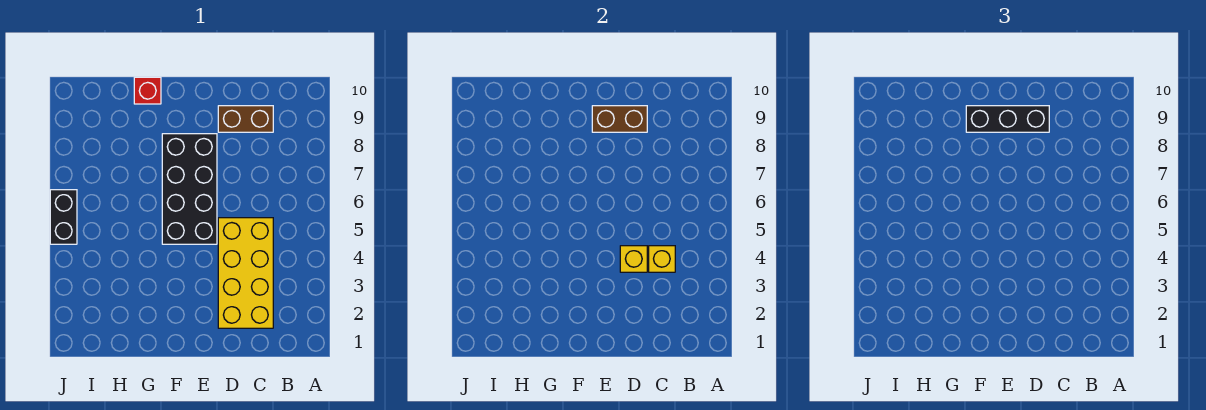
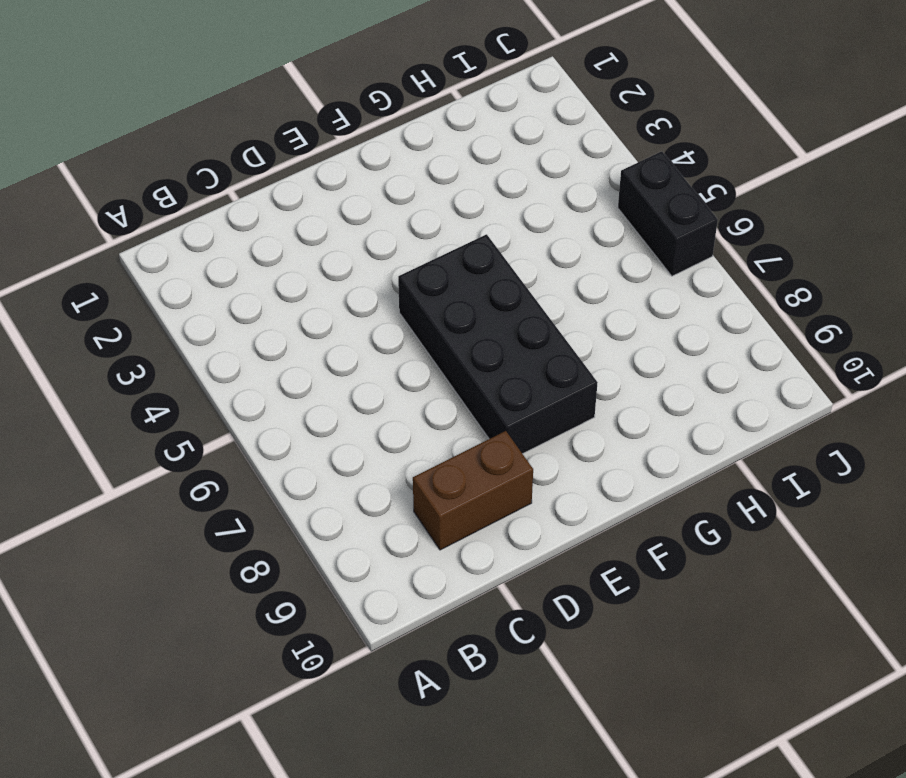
none -> yellow 2x4 brick [218,218,273,328]
none -> red 1x1 brick [134,77,161,104]

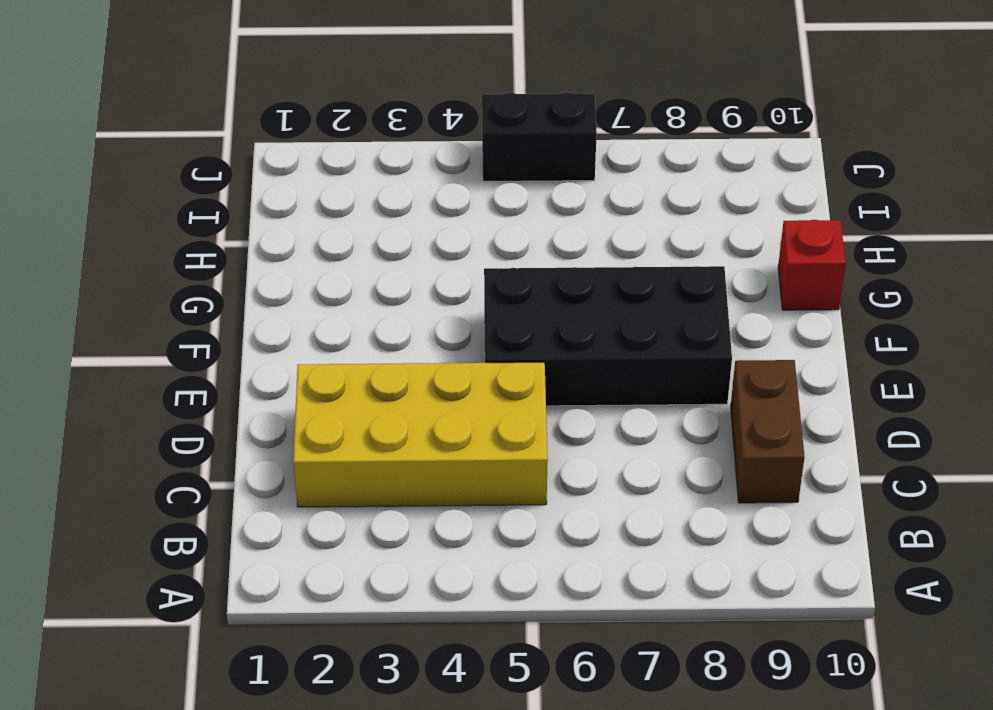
none -> yellow 1x1 brick [649,246,675,272]
none -> yellow 1x1 brick [620,246,647,272]

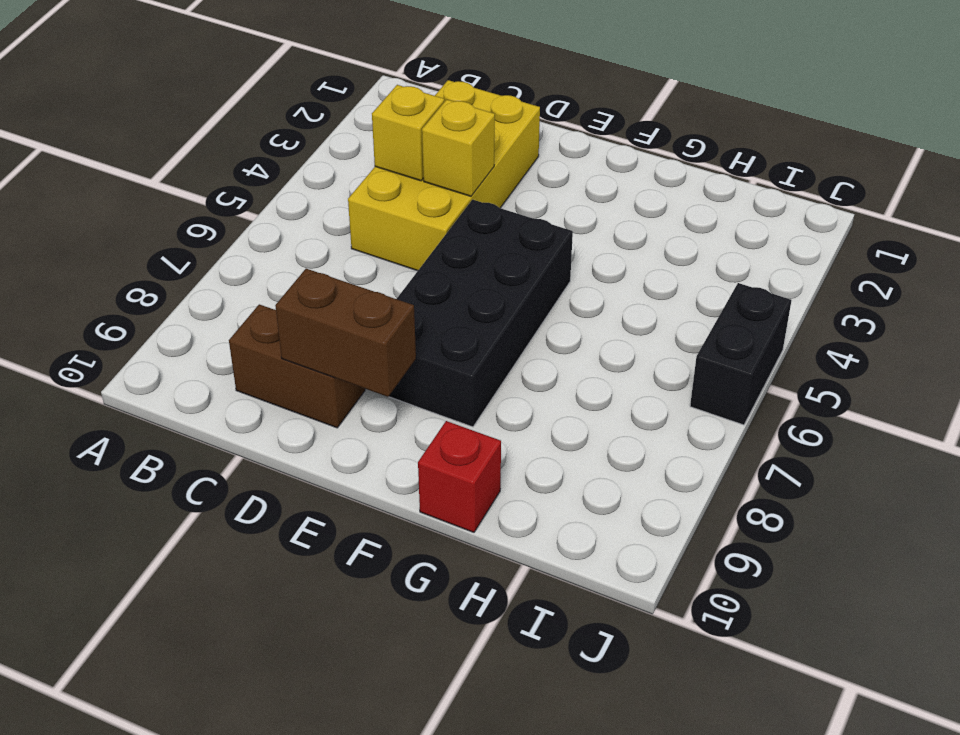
none -> black 1x3 brick [966,106,1049,132]

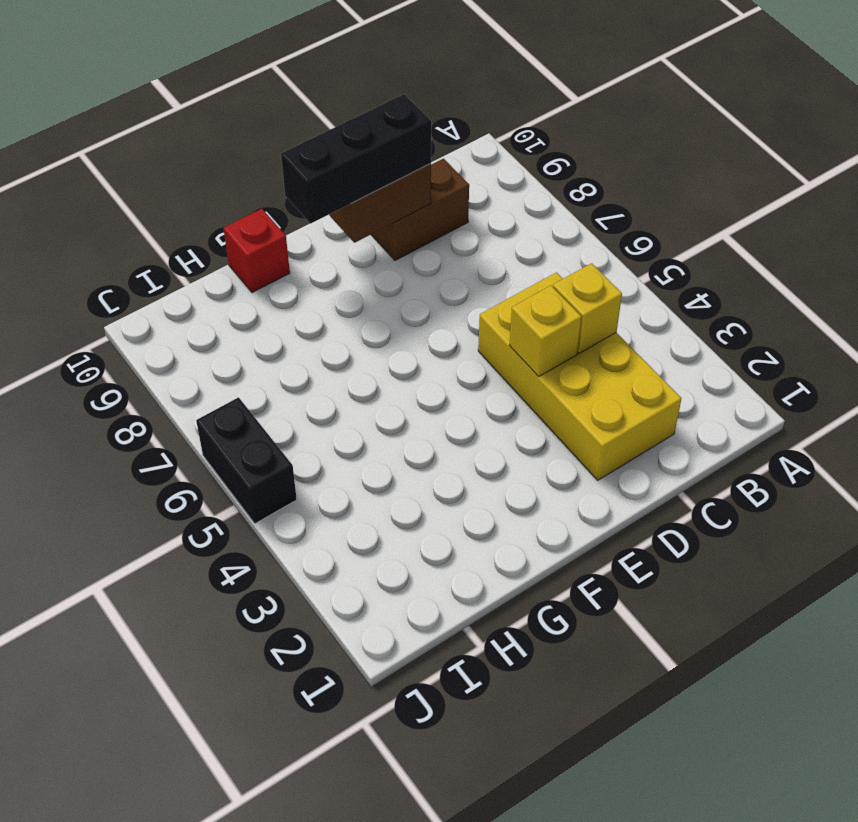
none -> black 2x4 brick [162,134,217,244]

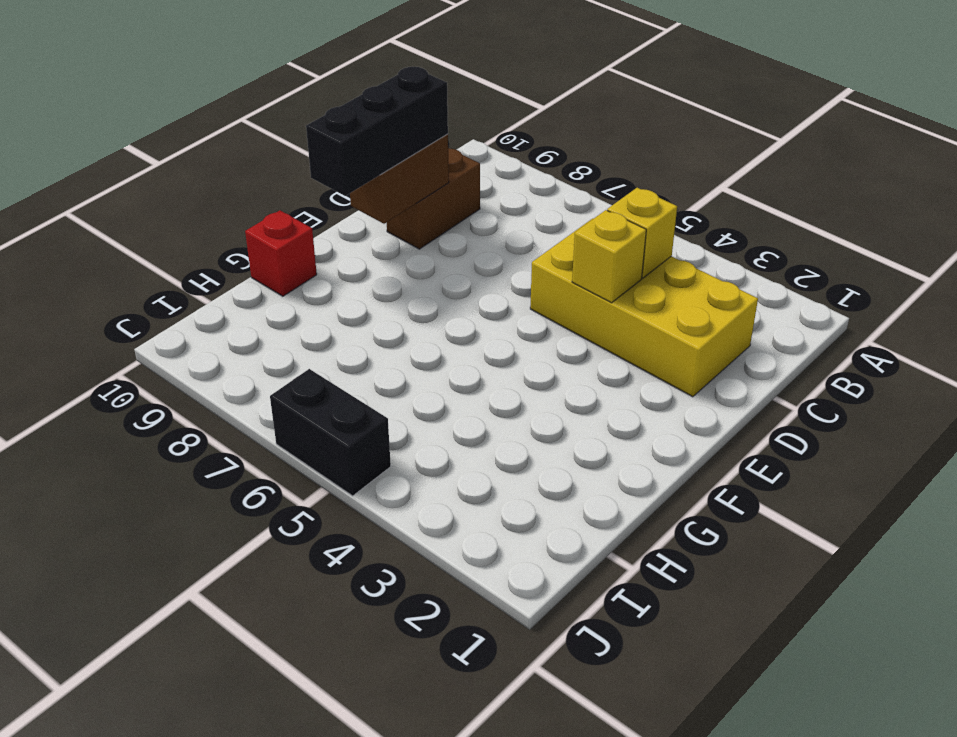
none -> black 2x4 brick [162,134,217,244]

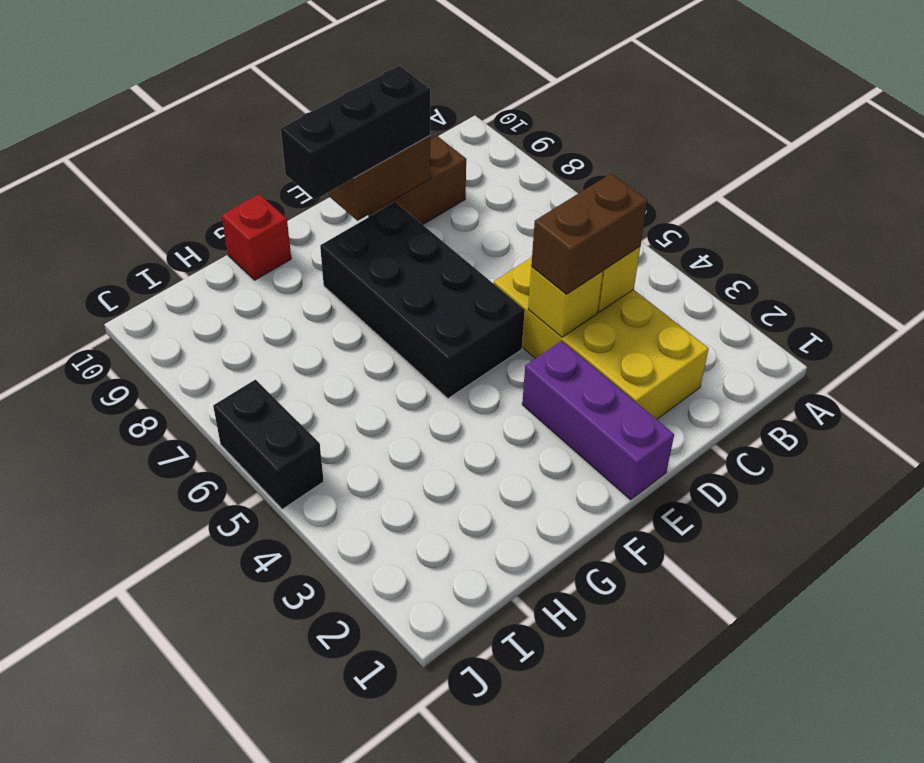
brown 1x2 brick [531,174,648,294] -> none
purple 1x3 brick [522,341,674,500] -> none

